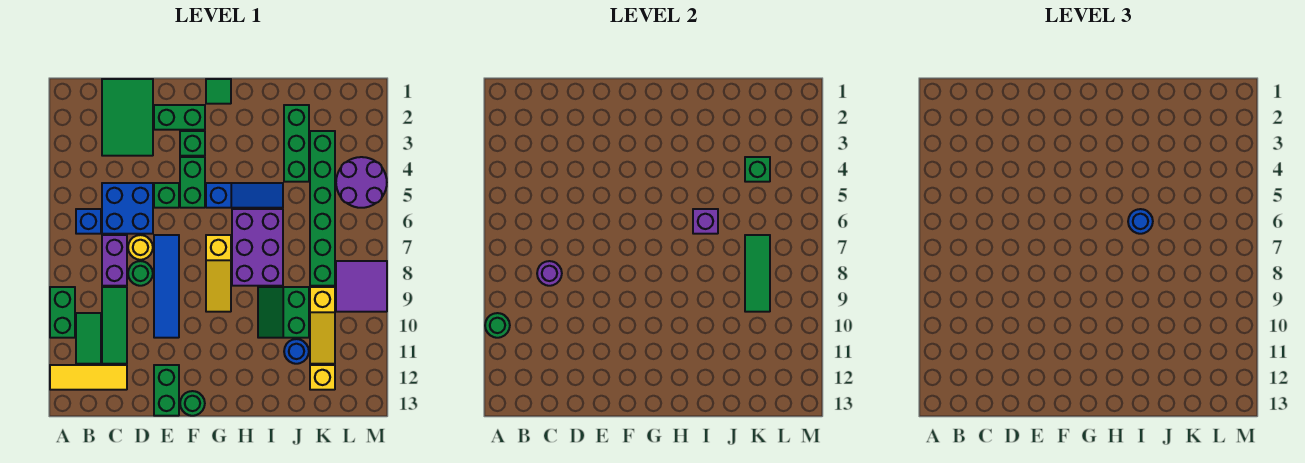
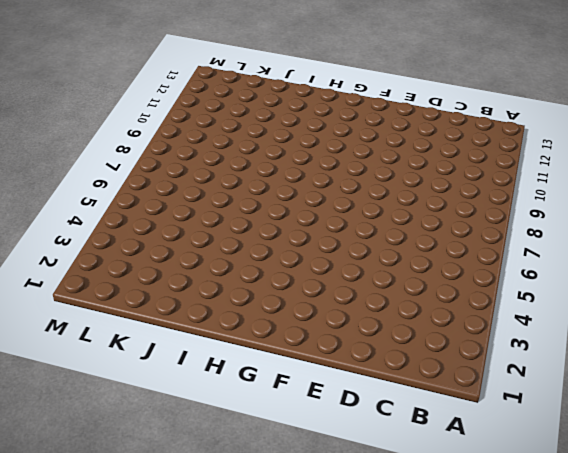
none -> green 1x2 brick [50,287,75,338]
none -> yellow 1x3 tile [50,365,127,390]
none -> blue 1x1 brick [76,209,101,234]
none -> green 1x2 tile [76,313,101,364]

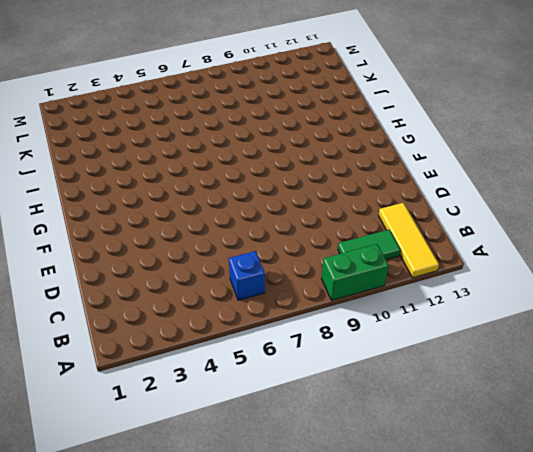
none -> green 2x3 tile [102,79,153,156]
none -> blue 2x2 brick [102,183,153,234]
none -> purple 1x2 brick [102,235,127,286]
none -> green 1x3 tile [102,287,127,364]

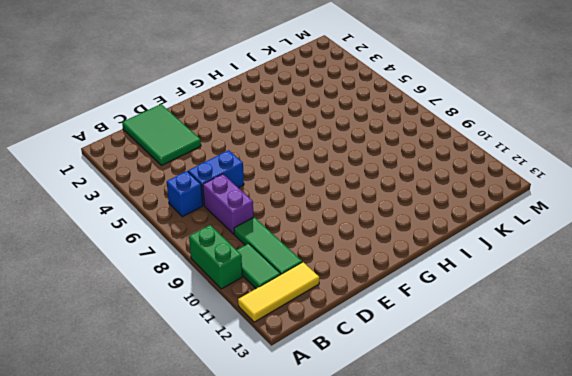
blue 1x2 brick [188,150,244,205] -> blue 2x2 brick [102,183,153,234]
none -> yellow 1x1 round brick [128,235,153,260]
none -> green 1x1 round brick [128,261,153,286]
none -> green 1x2 brick [154,105,205,130]
none -> green 1x1 brick [154,183,179,208]

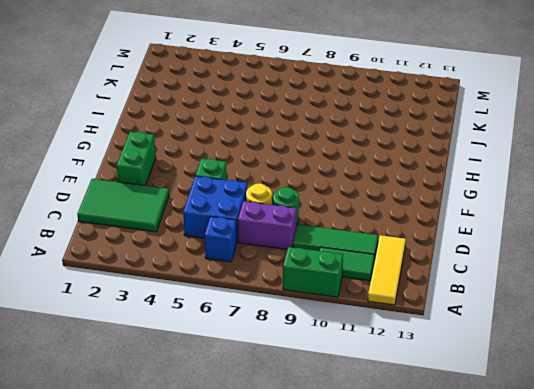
none -> blue 1x4 tile [154,235,179,338]
none -> green 1x2 brick [154,365,179,416]
none -> green 1x1 brick [180,131,205,156]
none -> green 1x2 brick [180,157,205,208]

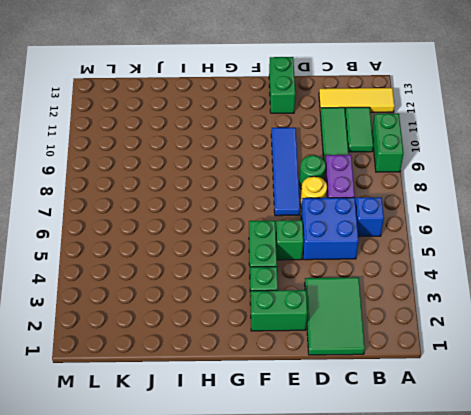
none -> green 1x1 round brick [180,391,205,416]
none -> green 1x1 tile [206,79,231,104]
none -> blue 1x3 slope [206,183,283,208]
none -> yellow 1x3 slope [206,235,231,312]

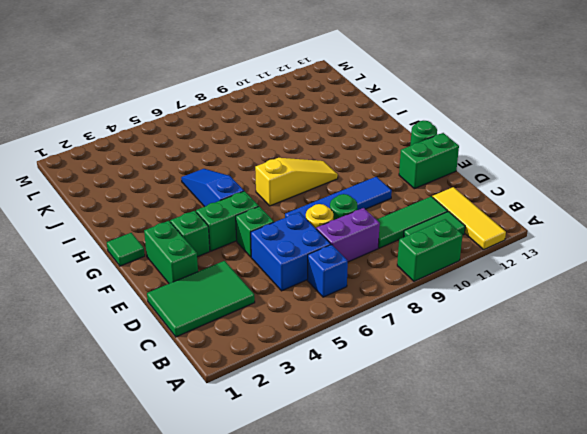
none -> purple 2x3 brick [232,209,283,286]
none -> green 2x2 slope [258,287,309,338]
none -> green 1x3 brick [284,105,309,182]
none -> blue 1x1 round brick [284,339,309,364]

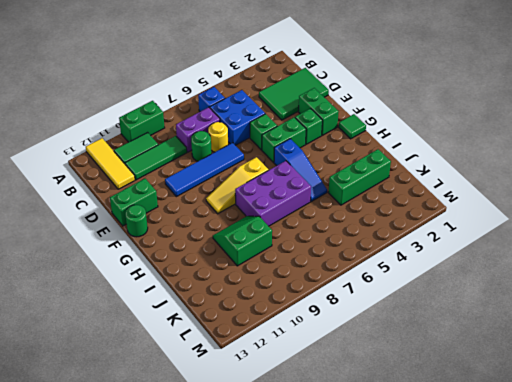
none -> blue 1x1 round brick [284,339,309,364]
none -> green 1x6 brick [310,131,335,286]
none -> yellow 1x3 slope [310,287,335,364]
none -> yellow 1x1 brick [310,365,335,390]

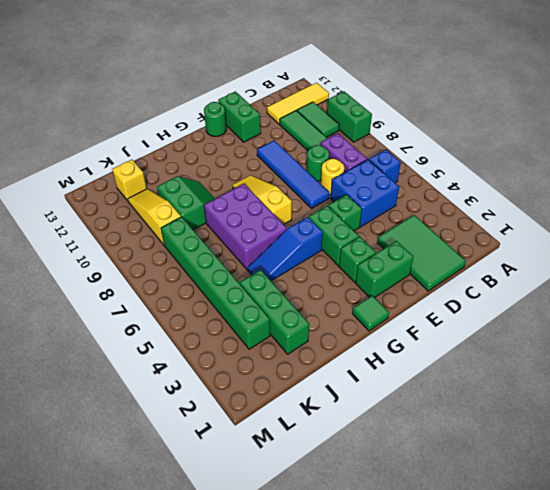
none -> blue 1x1 round brick [284,339,309,364]
none -> purple 2x2 round brick [336,157,387,208]
none -> purple 2x2 tile [336,261,387,312]
none -> green 1x1 round brick [485,313,510,338]

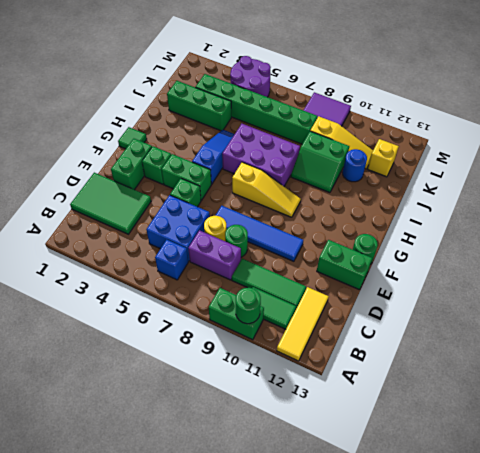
none -> purple 1x1 round brick [537,261,562,286]
none -> purple 1x1 brick [693,209,718,234]
none -> green 1x1 brick [745,157,770,182]
none -> green 1x3 tile [745,235,770,312]

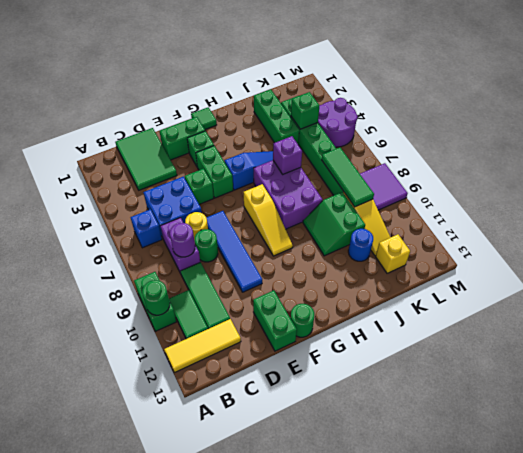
none -> blue 1x1 round brick [1128,209,1153,234]

